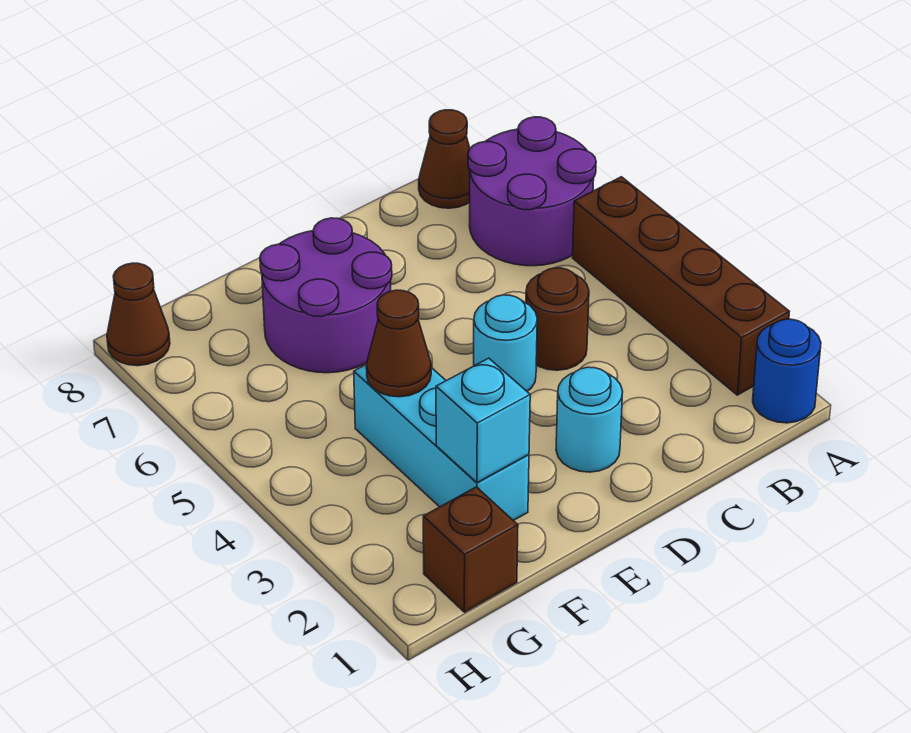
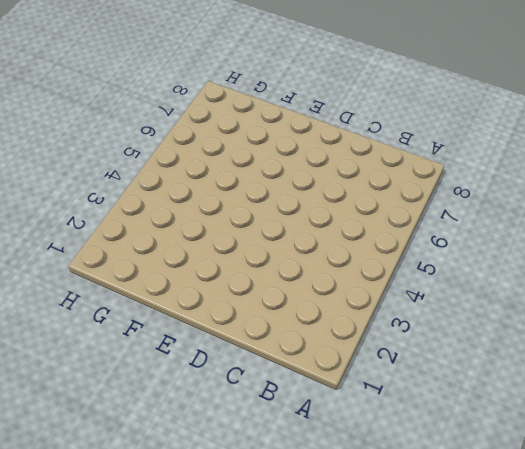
none -> blue 1x1 round brick [753,319,821,423]
none -> brown 1x4 brick [573,177,789,395]
none -> purple 2x2 round brick [468,117,596,266]

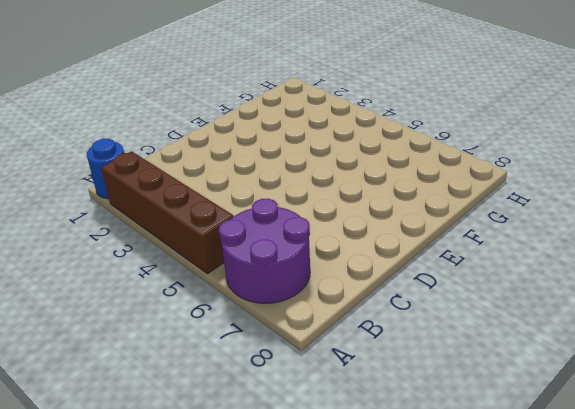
none -> brown 1x1 cone [419,110,470,208]
none -> brown 1x1 round brick [526,268,589,370]
none -> cyan 1x1 round brick [556,367,623,472]

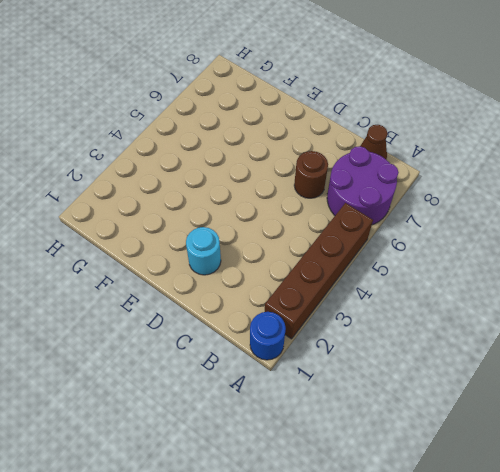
brown 1x1 round brick [294,151,328,198] -> brown 1x1 round brick moved to [526,268,589,370]
none -> cyan 1x1 round brick [474,295,537,391]
none -> purple 2x2 round brick [260,218,392,373]
none -> cyan 1x3 brick [354,364,529,521]

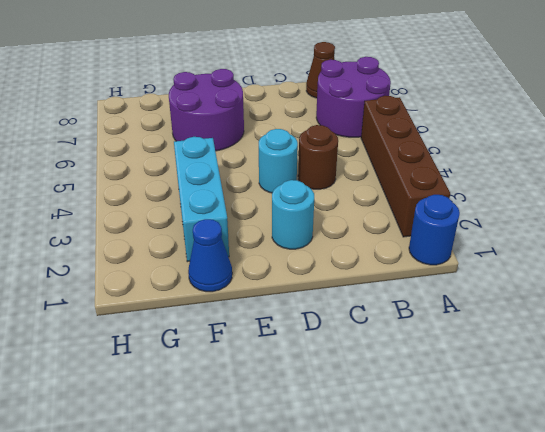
blue 1x1 cone [188,219,232,292] -> none
none -> brown 1x1 brick [423,487,518,612]
none -> brown 1x1 cone [107,263,170,366]
none -> cyan 1x1 brick [436,358,530,483]

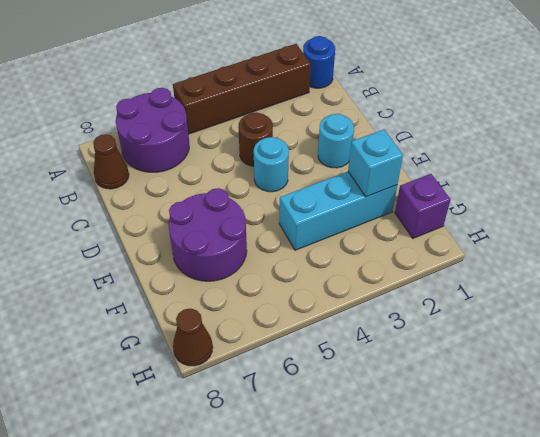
purple 1x1 brick [395,174,451,238] -> brown 1x1 brick [423,487,518,612]
none -> brown 1x1 cone [366,290,431,397]

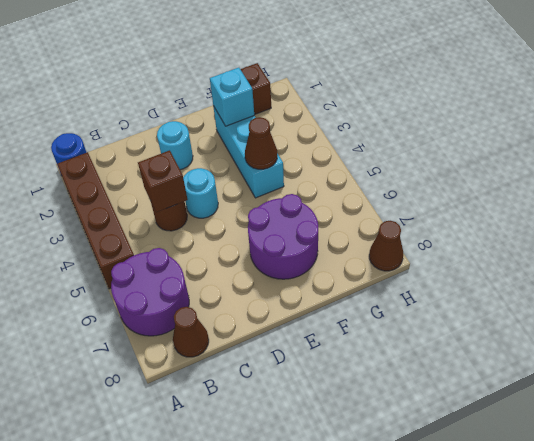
brown 1x1 brick [138,150,188,212] -> none

